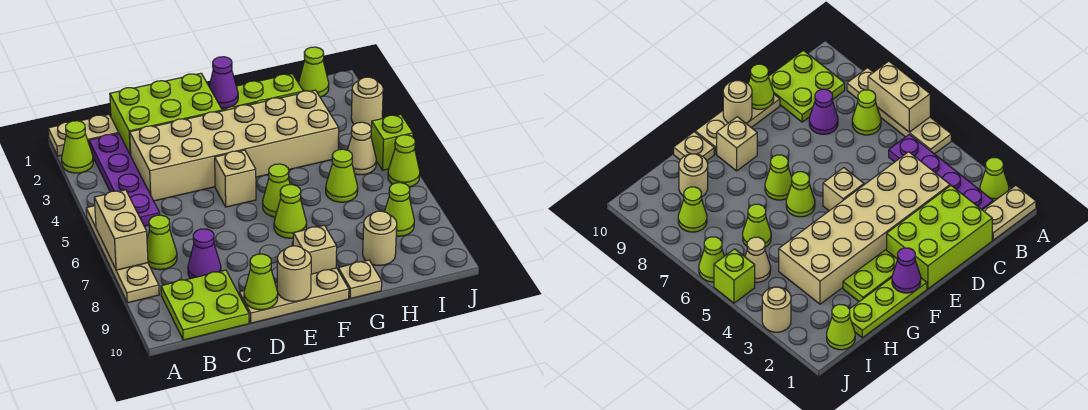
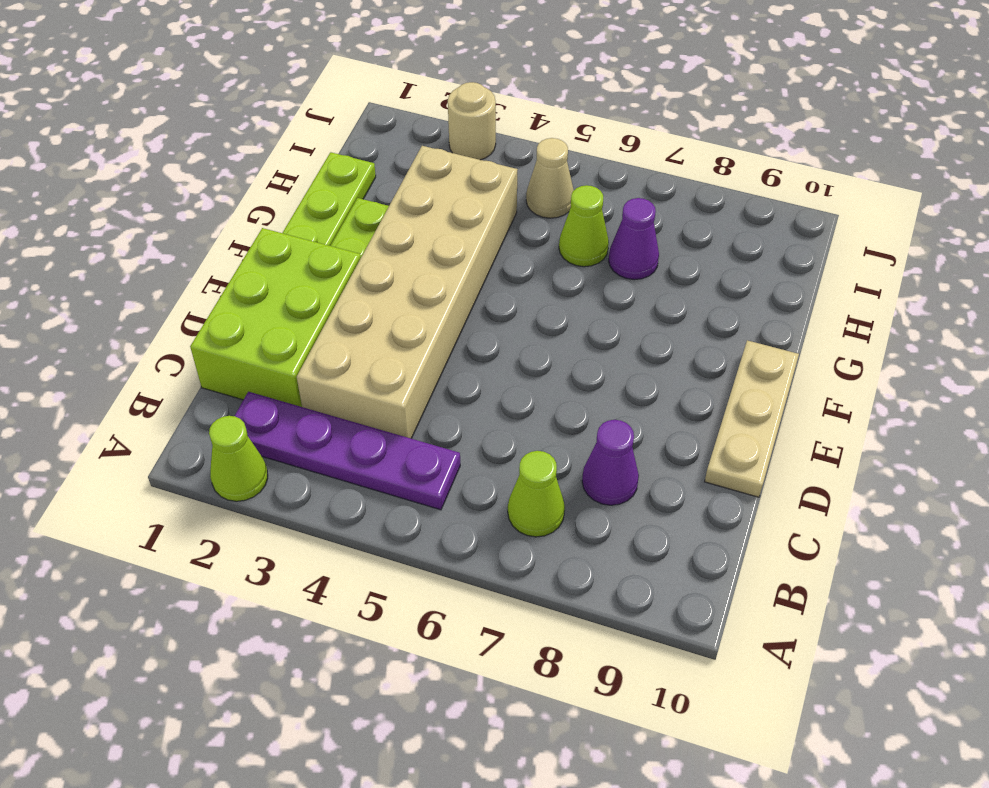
purple 1x1 cone [609,198,659,280] -> purple 1x1 cone moved to [209,57,238,108]
none -> tan 1x2 plate [48,114,119,156]
none -> tan 1x4 plate [86,206,159,303]
none -> lime 2x2 plate [161,270,249,340]

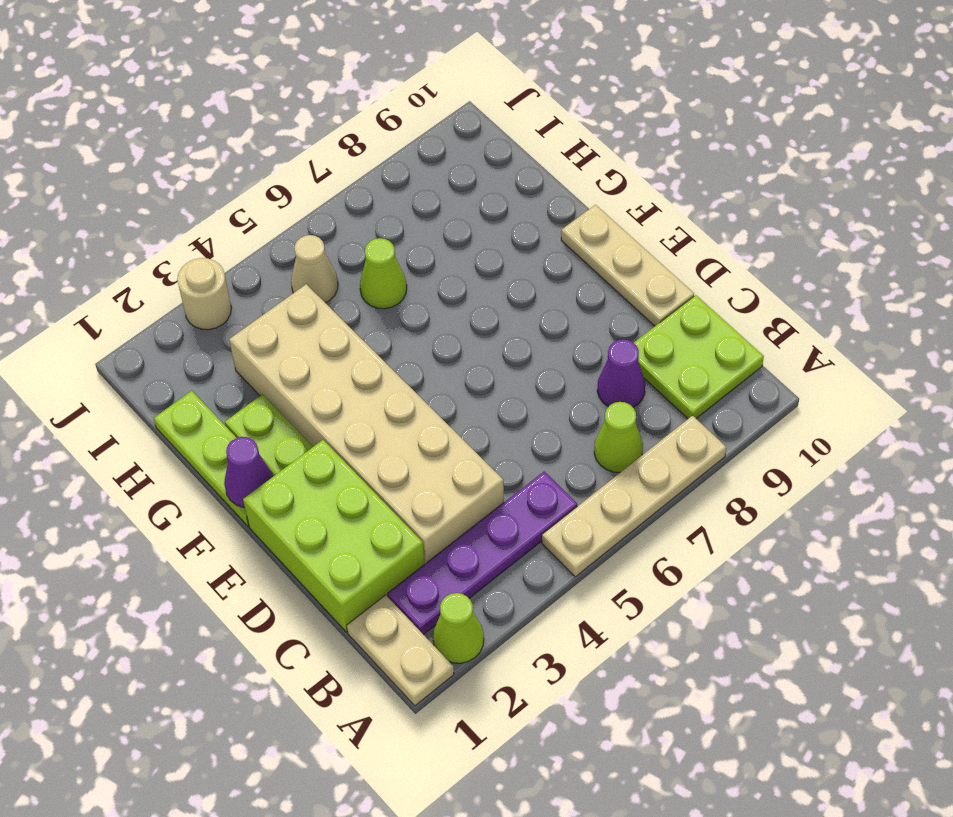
none -> tan 1x1 brick [215,150,256,207]
none -> lime 1x1 cone [263,164,290,217]
none -> lime 1x1 cone [274,185,307,238]

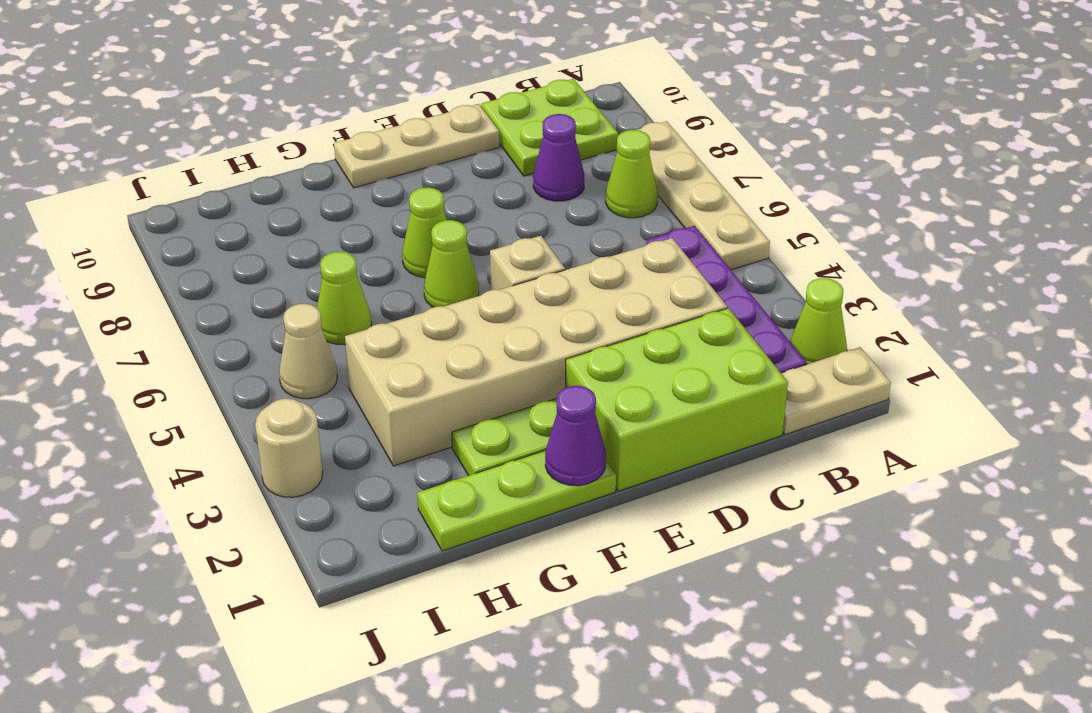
none -> tan 1x1 brick [293,225,337,274]
none -> tan 1x1 plate [338,260,382,299]
none -> tan 1x1 round brick [363,211,397,266]

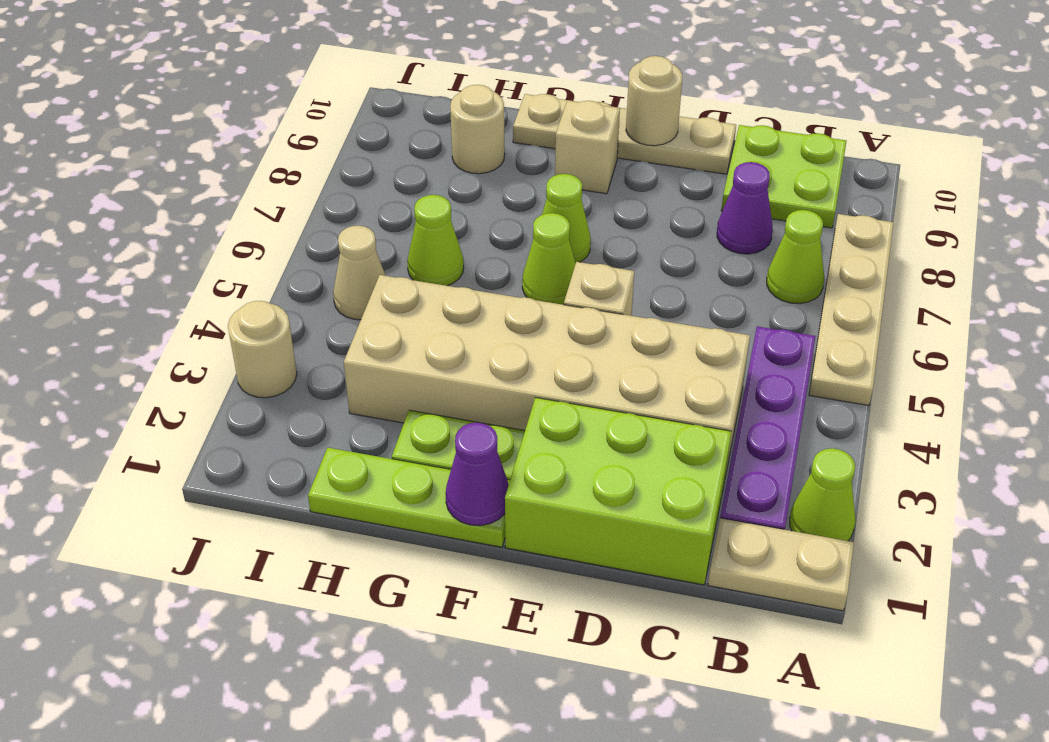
none -> lime 1x1 cone [299,47,329,97]
none -> lime 1x1 cone [384,183,414,236]
none -> lime 1x1 brick [371,114,413,170]

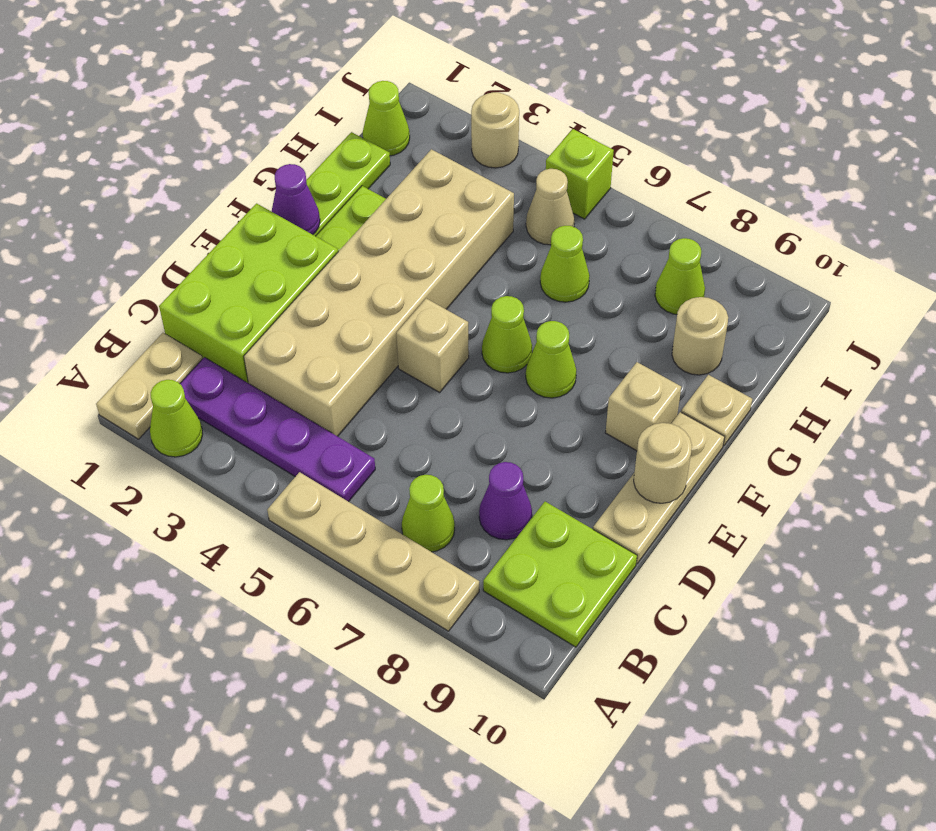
none -> lime 1x1 cone [388,135,420,187]
none -> tan 1x2 brick [94,190,148,270]
none -> lime 1x1 cone [244,254,278,310]

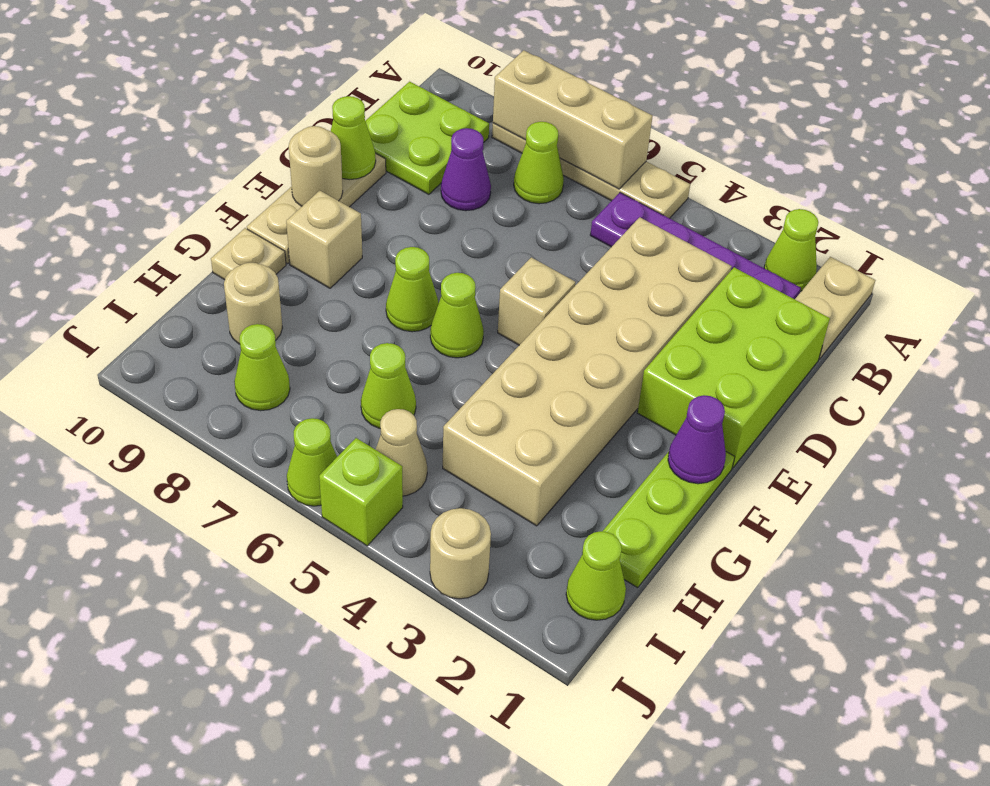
tan 1x3 brick [493,50,653,189] -> tan 1x2 brick [94,190,148,270]
none -> lime 1x2 plate [843,250,898,302]

